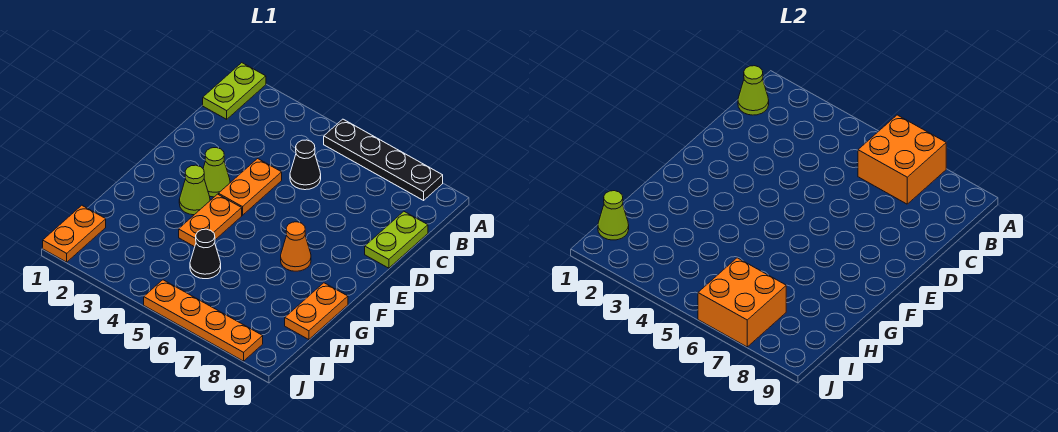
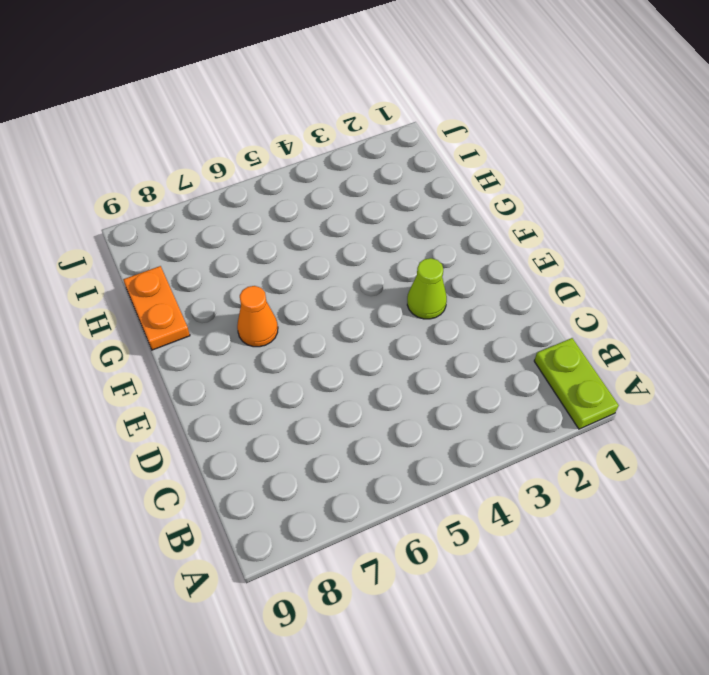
none -> black 1x4 plate [324,119,443,200]
none -> black 1x1 cone [290,140,321,190]
none -> lime 1x2 plate [365,212,428,268]

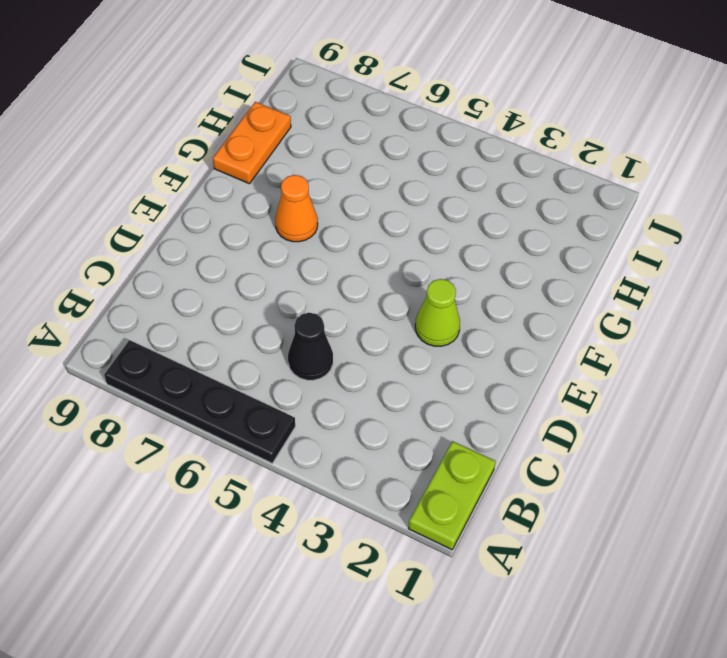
none -> lime 1x2 plate [365,212,428,268]
none -> orange 1x2 plate [219,159,282,215]
none -> lime 1x1 cone [179,165,210,215]

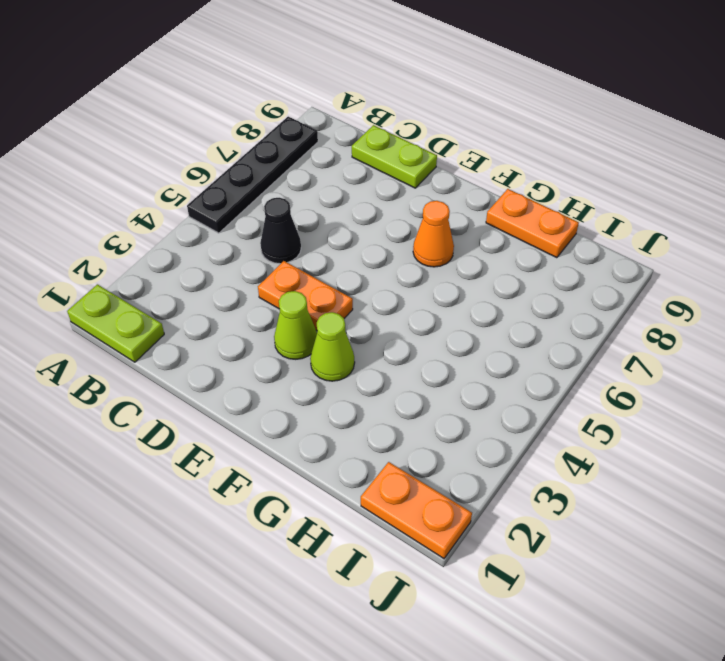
none -> orange 1x2 plate [179,194,242,247]
none -> black 1x1 cone [190,229,221,279]
none -> orange 1x4 plate [144,280,263,361]

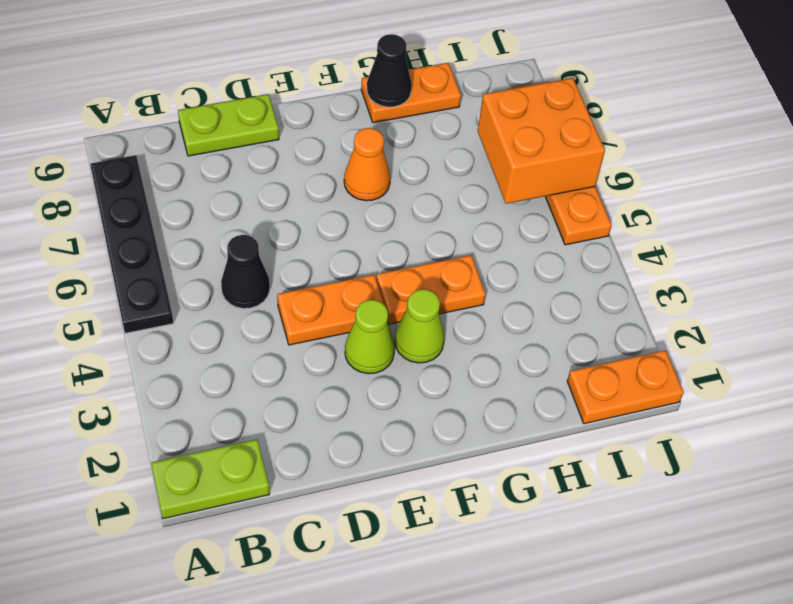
black 1x1 cone [367,34,412,107] -> black 1x1 cone moved to [190,229,221,279]
none -> orange 2x2 brick [858,115,946,204]
none -> lime 1x1 cone [738,66,769,115]
none -> lime 1x1 cone [598,191,629,240]

